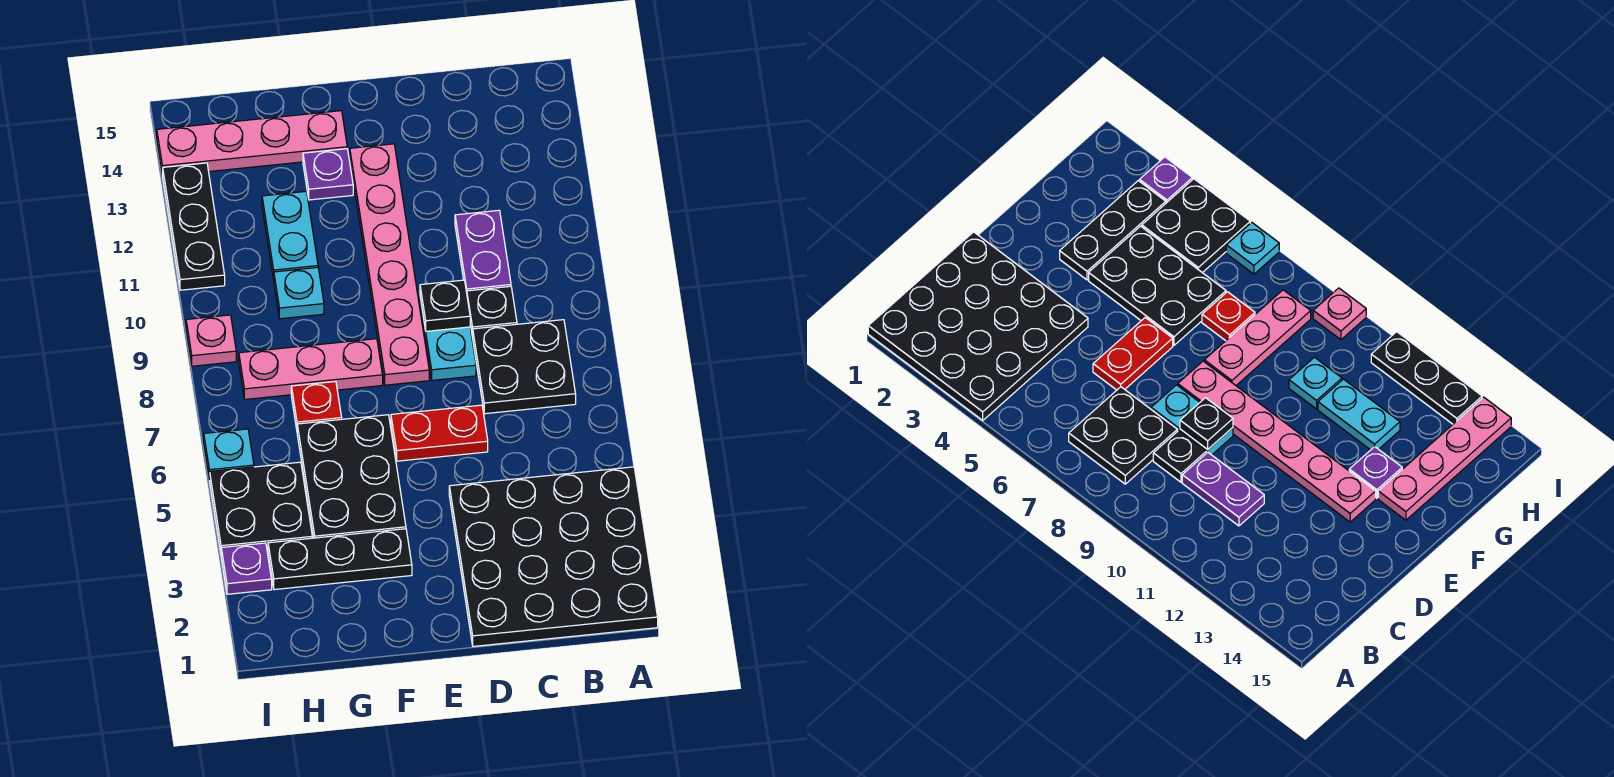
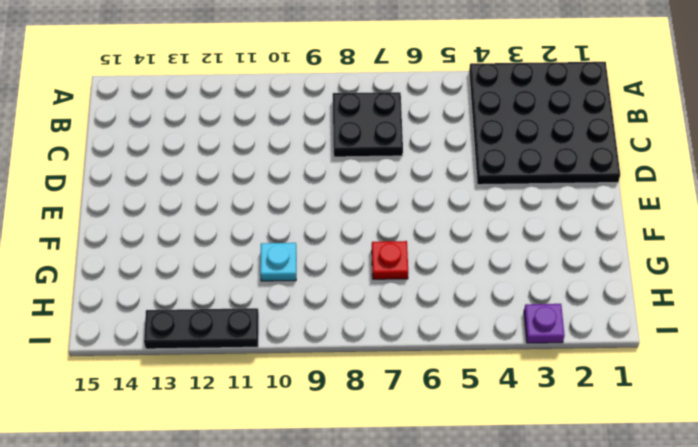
none -> black 1x1 plate [467,286,517,337]
none -> purple 1x2 plate [455,210,511,292]
none -> red 1x2 plate [391,405,488,461]

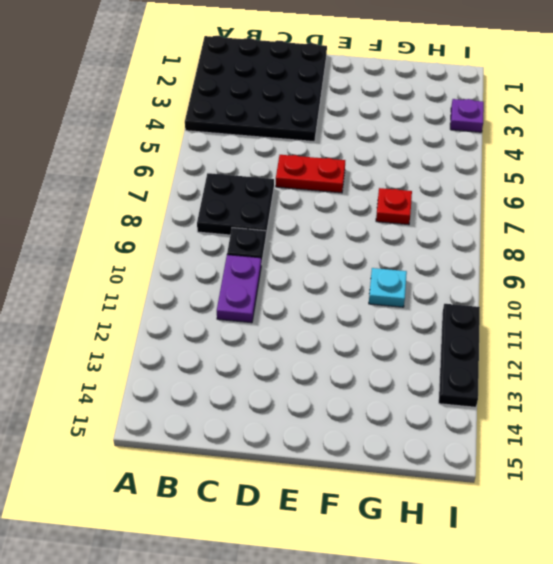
none -> cyan 1x2 plate [420,298,476,380]
none -> pink 1x6 plate [350,144,429,385]
none -> black 1x3 plate [268,529,412,590]

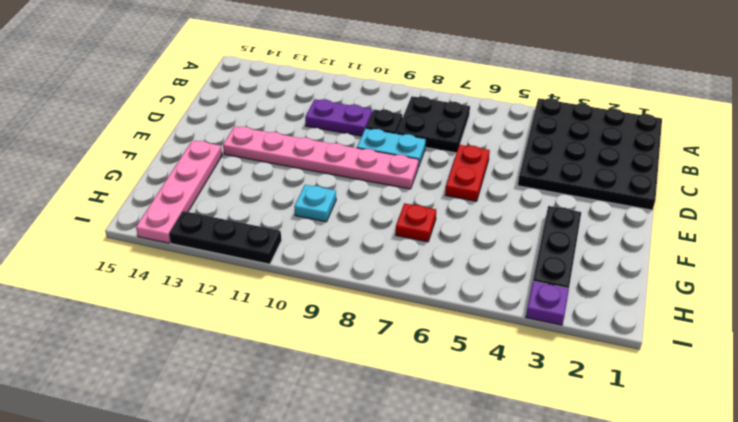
none -> black 2x3 plate [297,415,406,538]
none -> pink 1x3 plate [239,339,383,399]
none -> purple 1x1 plate [303,149,353,200]

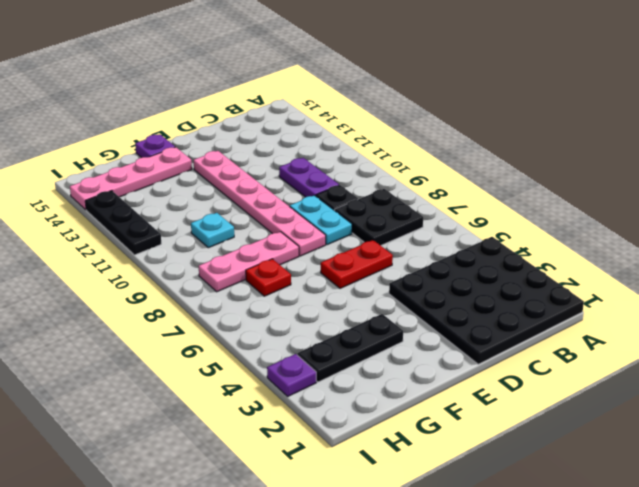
purple 1x1 plate [135,134,175,158] -> purple 1x1 plate moved to [303,149,353,200]
none -> black 2x3 plate [297,415,406,538]
none -> cyan 1x2 plate [262,192,318,280]
none -> black 2x2 plate [210,462,312,553]

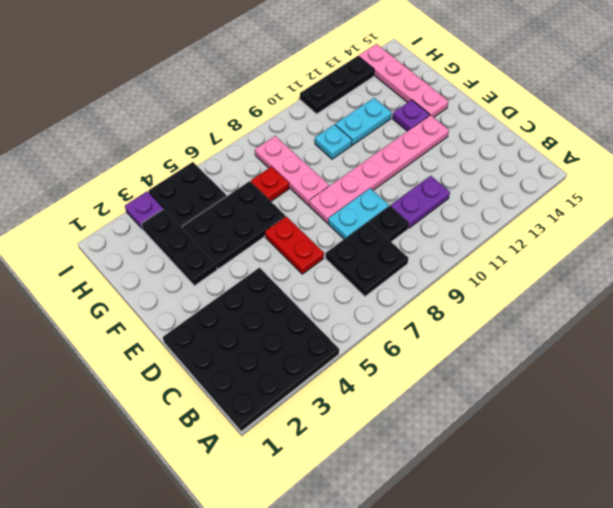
none -> cyan 1x1 plate [204,429,254,480]
none -> pink 1x1 plate [186,315,236,366]
none -> black 1x1 plate [420,280,470,331]

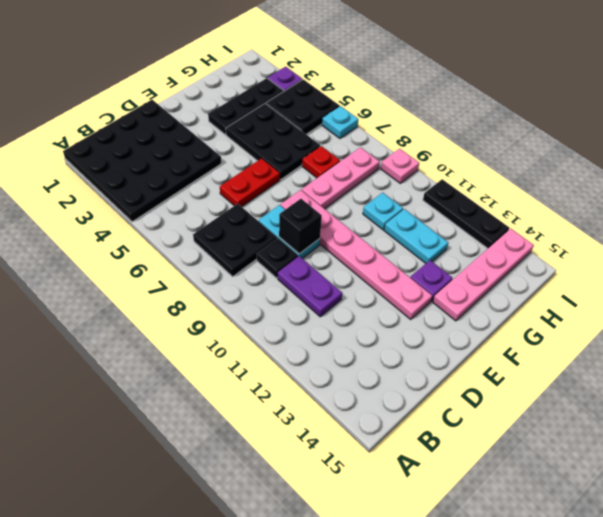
black 1x1 brick [279,199,322,254] -> black 1x1 plate [420,280,470,331]

